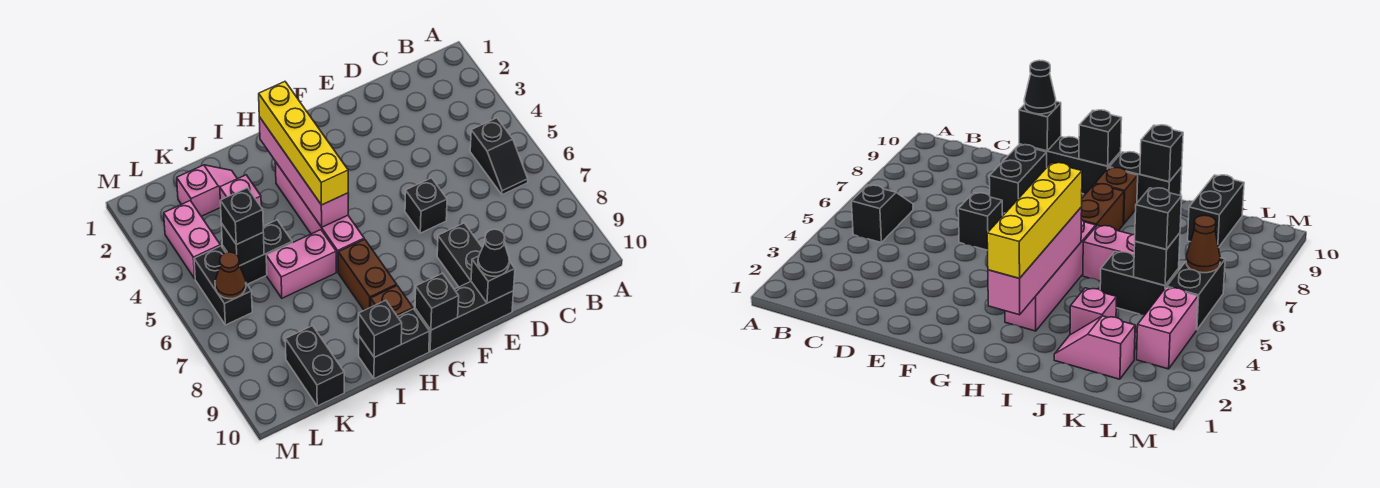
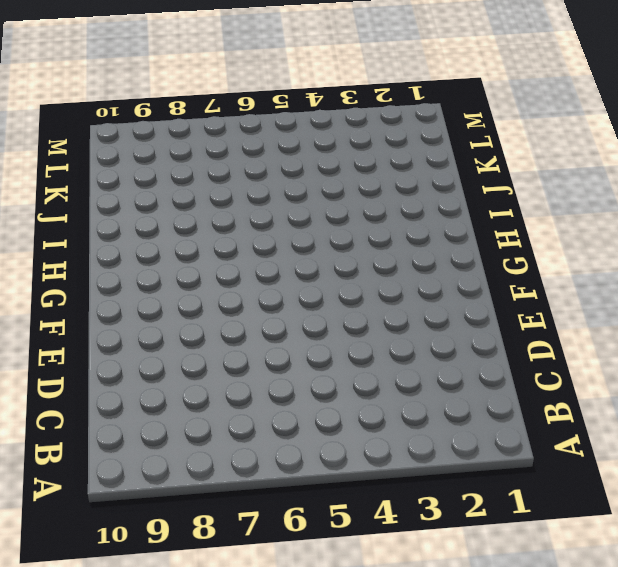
none -> black 1x2 slope [470,118,528,195]
none -> black 1x1 brick [405,178,447,233]
none -> black 1x2 brick [437,223,482,287]

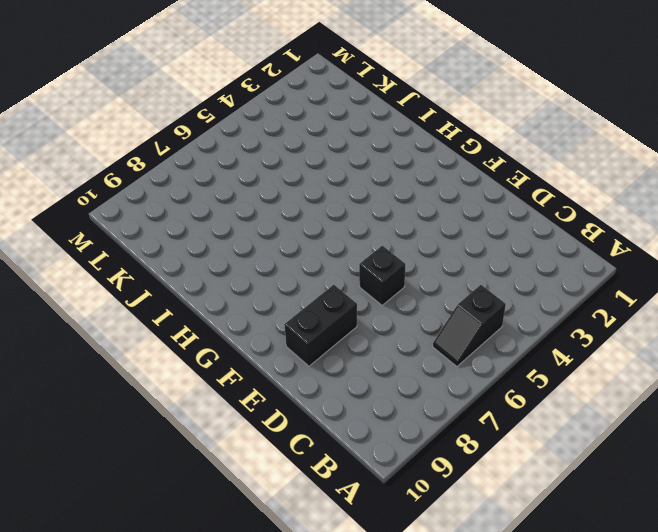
none -> black 1x3 brick [415,281,513,352]
none -> pink 1x4 brick [275,162,364,272]
none -> brown 1x2 brick [338,239,397,310]

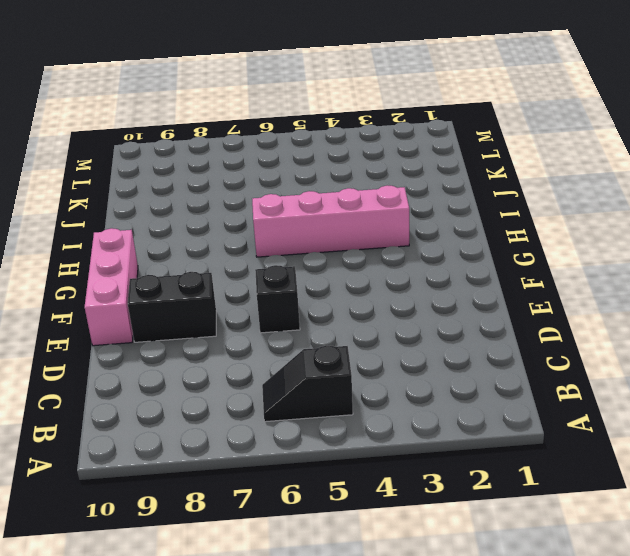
pink 1x3 brick [85,228,138,346] -> black 1x3 brick [415,281,513,352]
none -> brown 1x2 brick [338,239,397,310]
none -> brown 1x1 brick [371,286,413,316]
none -> black 1x2 brick [359,309,430,379]

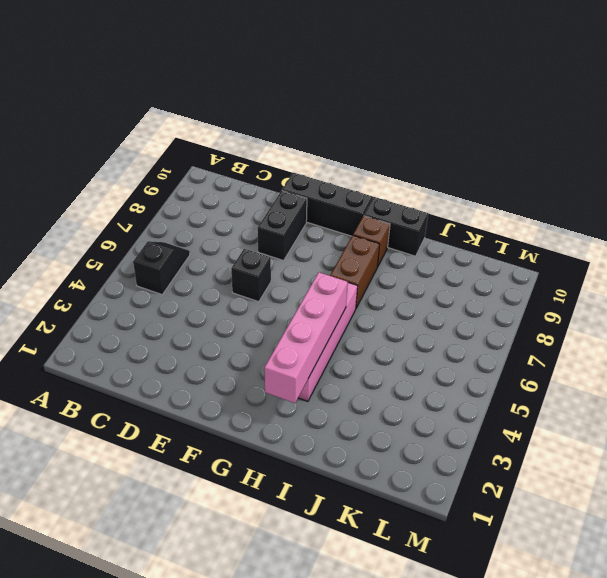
none -> pink 1x2 brick [266,230,336,298]
none -> pink 1x2 slope [177,165,237,216]
none -> pink 1x1 brick [220,175,261,206]

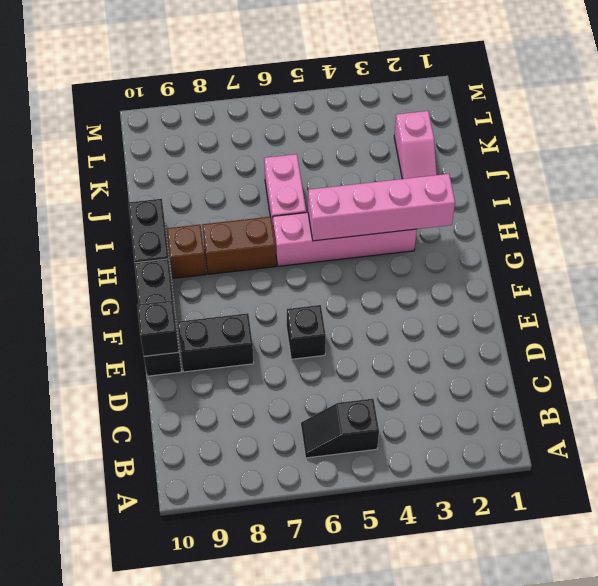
none -> pink 1x1 brick [220,175,261,206]
none -> black 1x2 brick [223,220,292,284]
none -> black 1x2 brick [285,326,344,406]

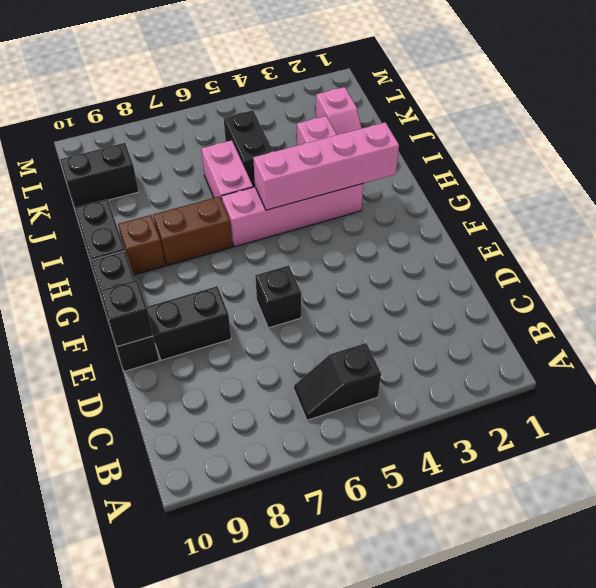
none -> pink 1x2 brick [164,201,220,279]
none -> black 1x2 brick [194,246,252,325]
none -> black 1x1 brick [415,273,459,330]

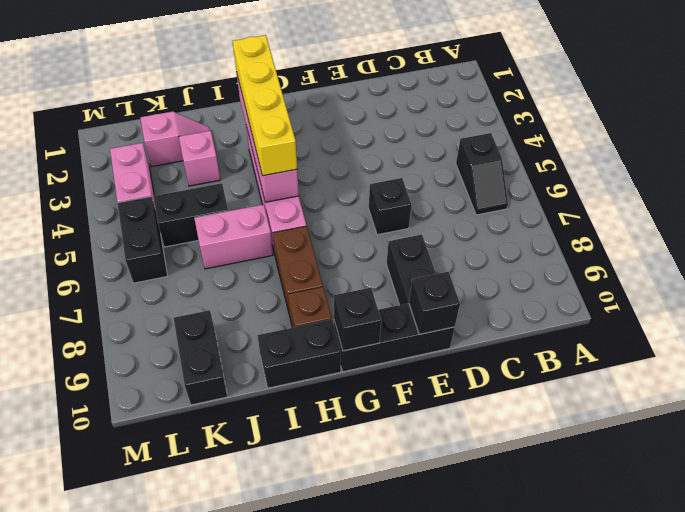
none -> black 1x1 brick [359,300,402,357]
none -> black 1x1 brick [221,223,264,265]
none -> brown 1x1 cone [215,252,246,299]

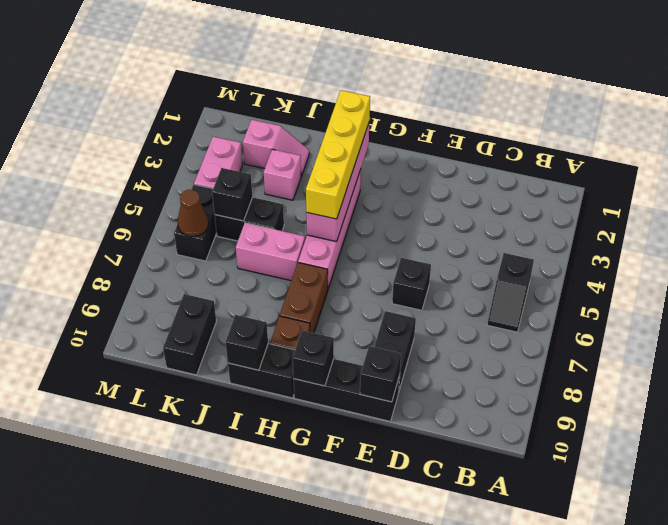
none -> black 1x1 cone [478,229,509,276]
none -> black 1x1 brick [220,188,263,245]

